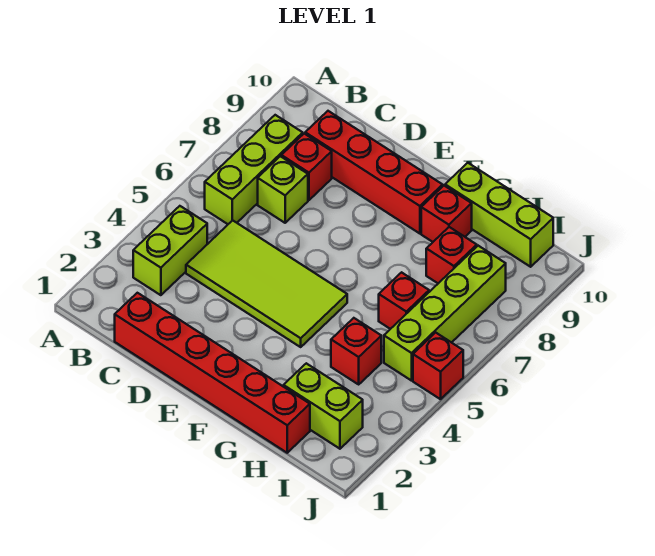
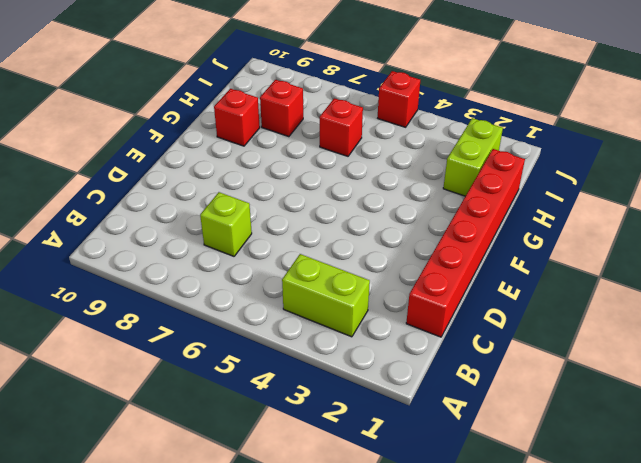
none -> lime 1x3 brick [205,115,303,224]
none -> lime 2x4 tile [186,220,347,347]
none -> red 1x1 brick [281,134,332,200]

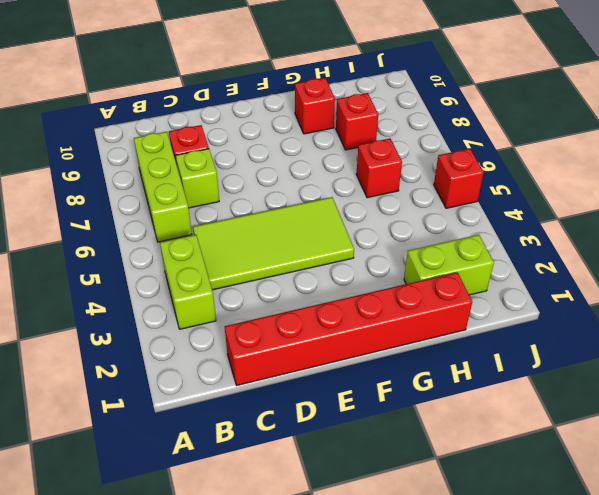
none -> red 1x4 brick [305,111,443,234]
none -> lime 1x3 brick [445,163,553,267]
none -> red 1x1 brick [331,318,381,384]

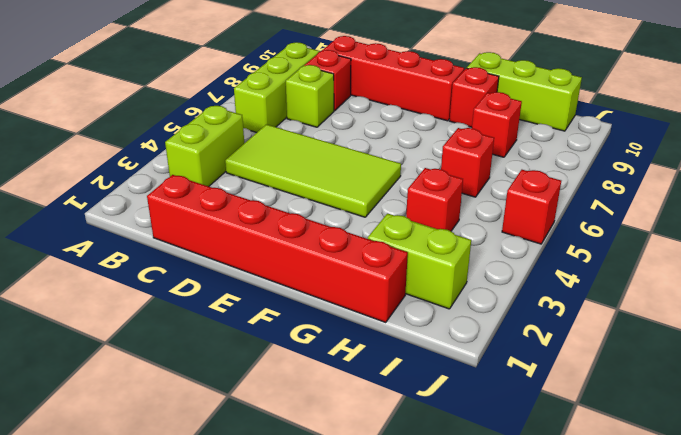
none -> lime 1x4 brick [384,246,506,381]

